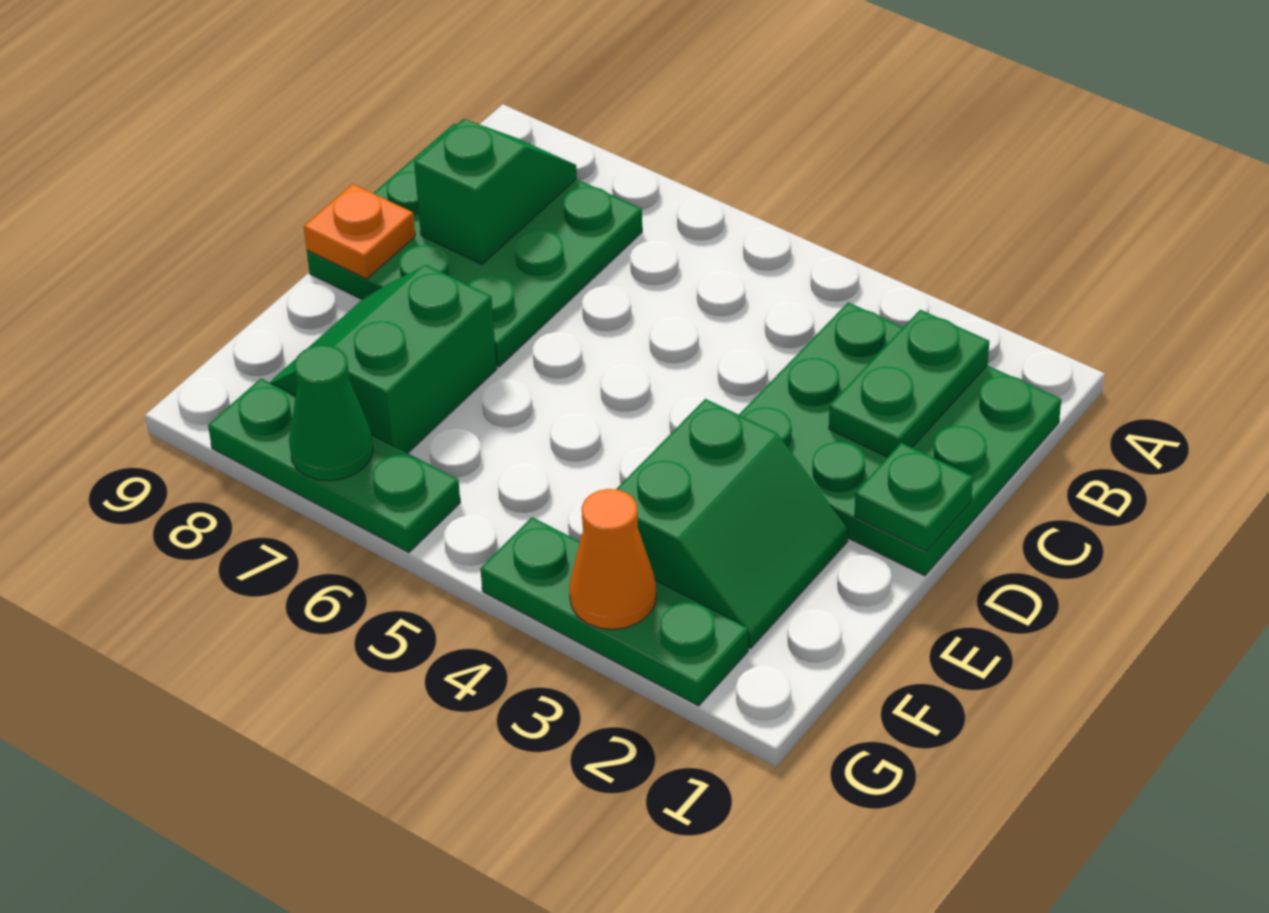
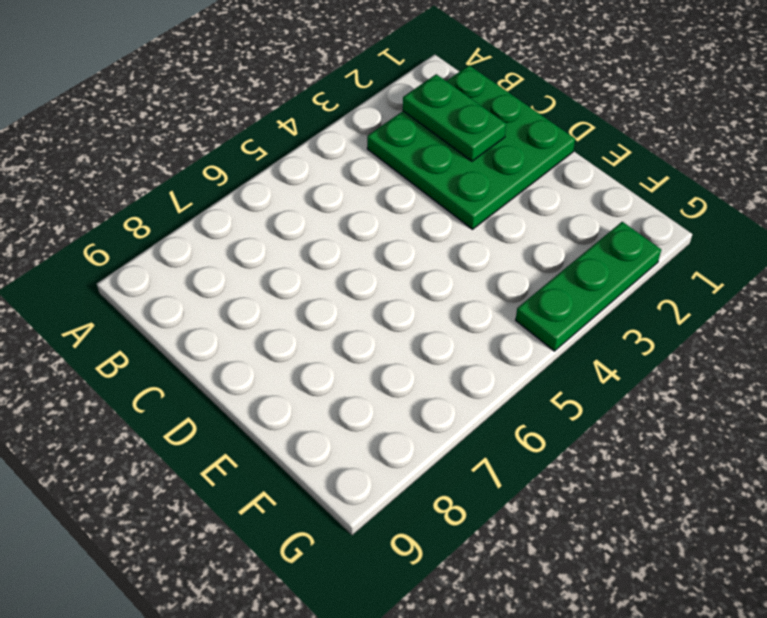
none -> green 3x3 plate [307,124,642,367]
none -> green 2x2 slope [617,399,848,648]
none -> green 2x2 slope [270,265,497,453]

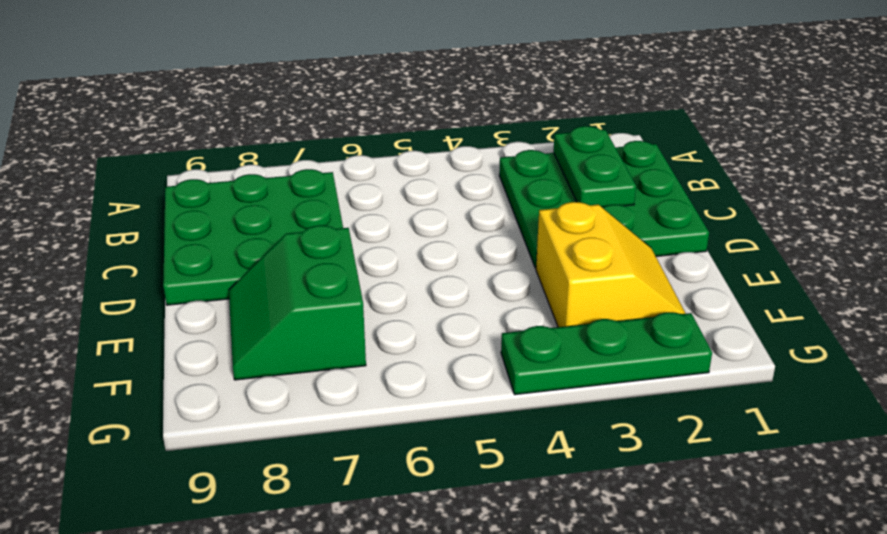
yellow 2x2 slope [536,202,686,327] -> green 2x2 slope [617,399,848,648]
none -> green 1x3 plate [208,378,460,553]
none -> green 1x2 slope [414,119,577,264]
none -> green 1x1 plate [855,443,973,551]

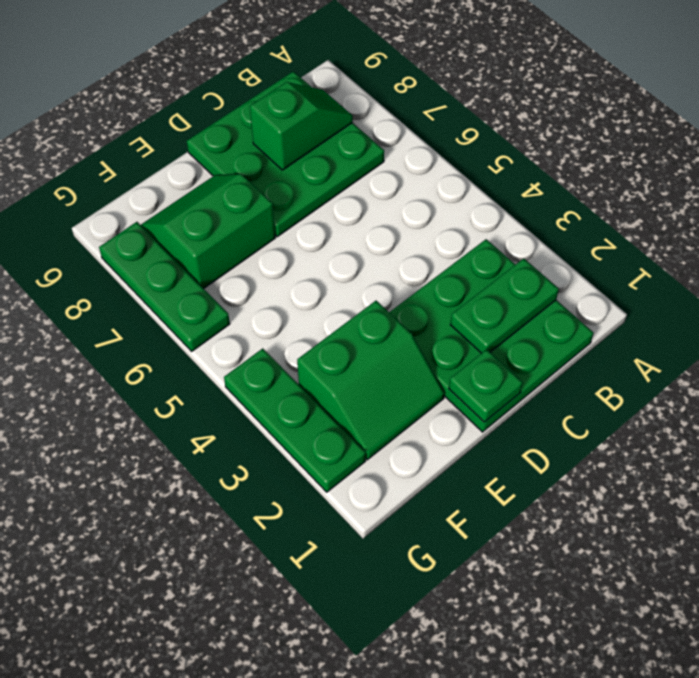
none -> orange 1x1 plate [304,184,415,279]
none -> orange 1x1 cone [569,489,656,629]
none -> green 1x1 cone [289,345,373,481]

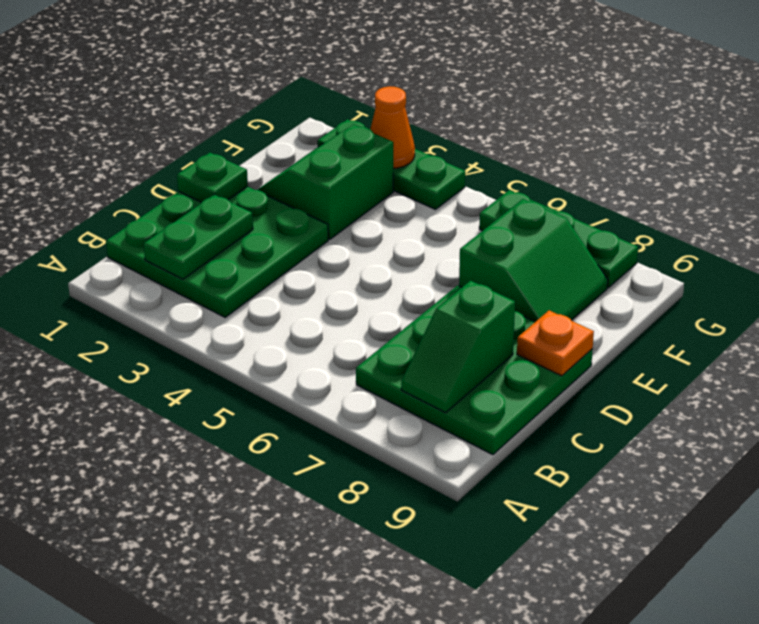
none -> green 1x1 cone [289,345,373,481]

